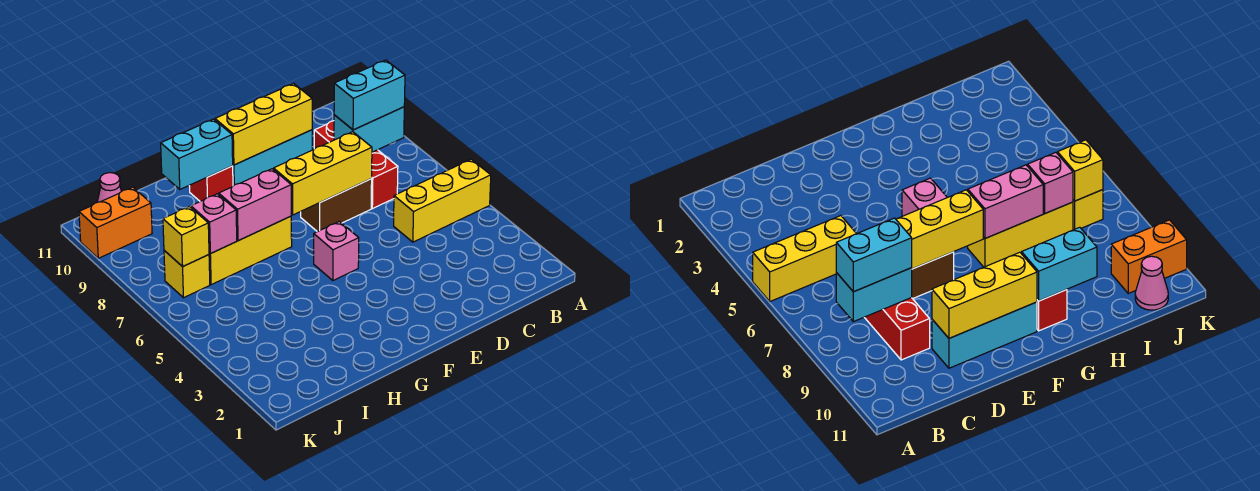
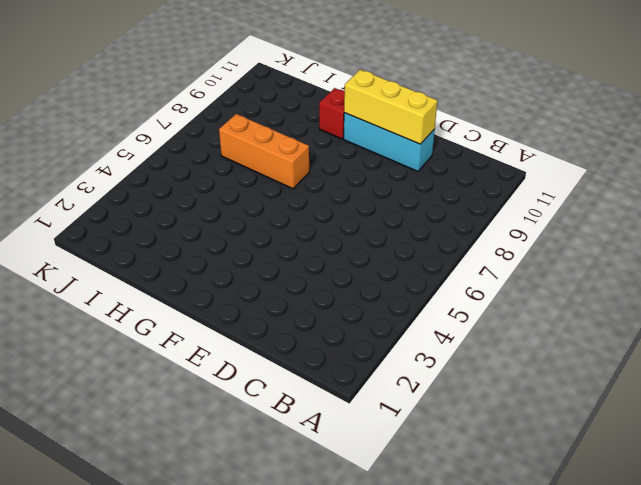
orange 1x3 brick [219,114,309,189] -> yellow 1x3 brick [209,216,292,285]
none -> yellow 1x3 brick [394,159,491,242]
none -> red 1x3 brick [314,121,398,209]
none -> brown 1x2 brick [301,179,372,232]

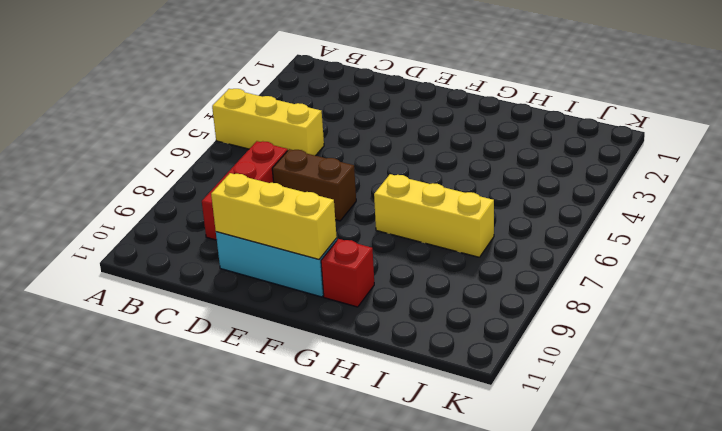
none -> pink 1x1 brick [314,221,359,280]
none -> yellow 1x1 brick [164,251,210,298]
none -> orange 1x2 brick [79,187,152,258]

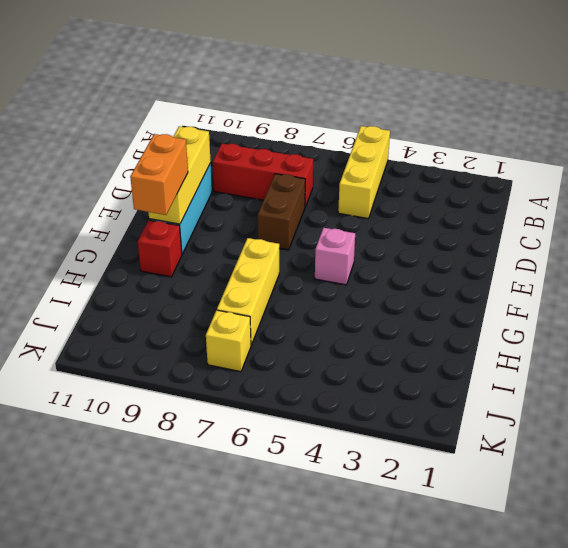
orange 1x2 brick [130,134,188,215] -> orange 1x2 brick moved to [79,187,152,258]
none -> pink 1x1 cone [97,173,122,202]
none -> cyan 1x2 brick [334,107,404,152]
none -> yellow 1x3 brick [274,132,372,215]

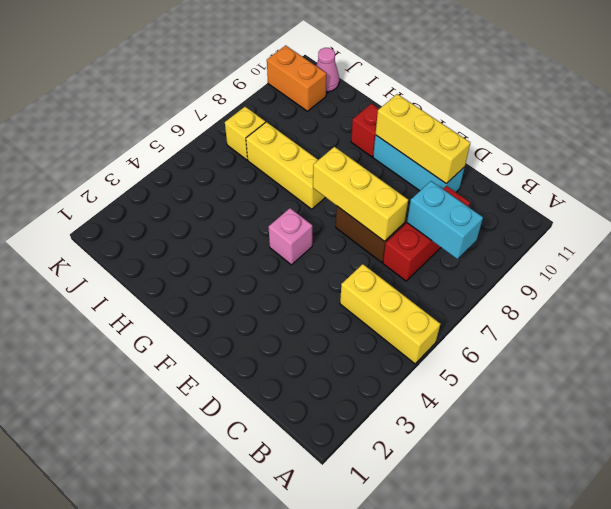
none -> pink 1x2 brick [219,169,291,241]
none -> cyan 1x2 brick [161,119,233,189]
none -> pink 1x1 brick [191,194,237,254]

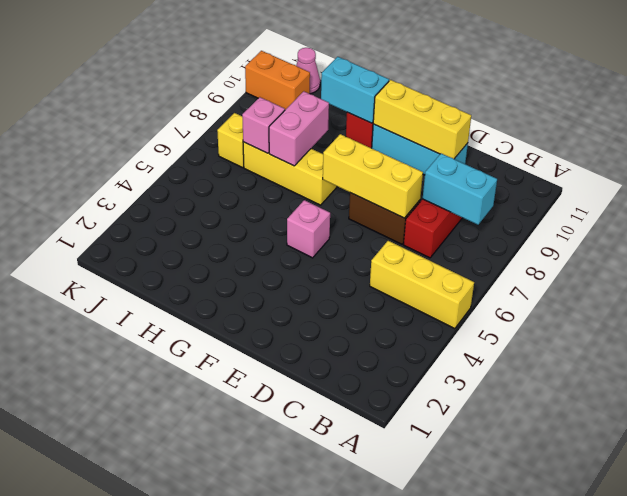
pink 1x2 brick [269,91,329,166] -> pink 1x2 brick turned to [219,169,291,241]
none -> yellow 1x1 brick [163,207,209,267]
none -> cyan 1x2 brick [334,60,405,130]

